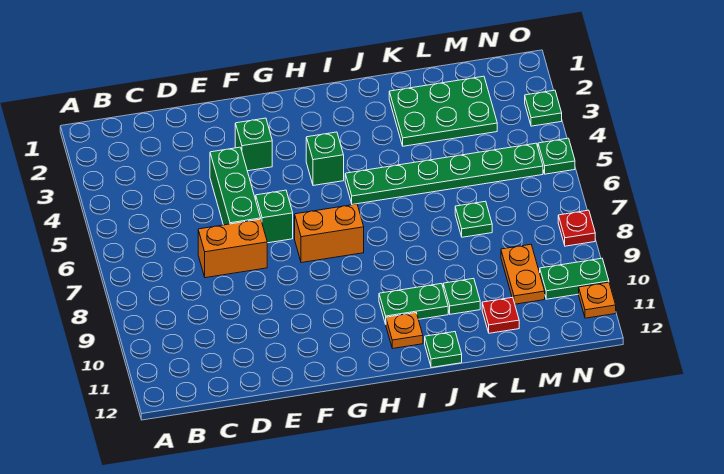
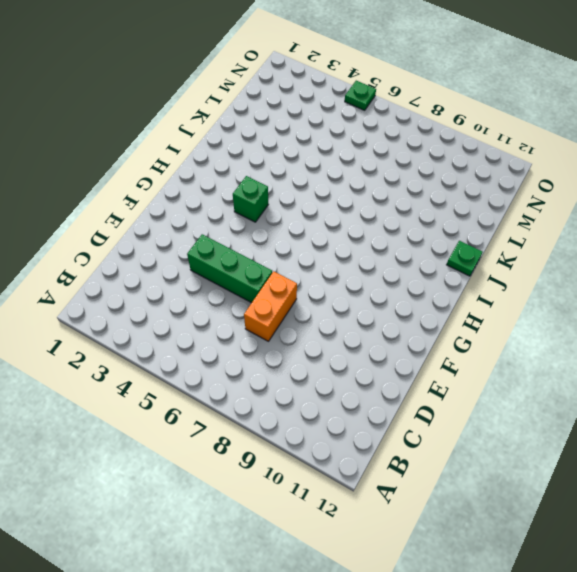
none -> green 1x1 brick [235,118,272,171]
none -> green 1x1 brick [256,190,293,243]
none -> orange 1x2 brick [295,204,364,263]

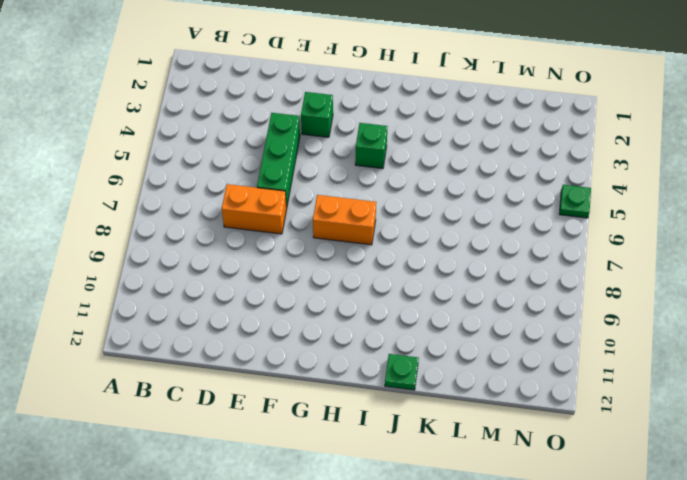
none -> green 1x1 brick [256,190,293,243]
none -> green 1x6 plate [345,143,543,205]
none -> green 1x2 plate [379,284,448,324]

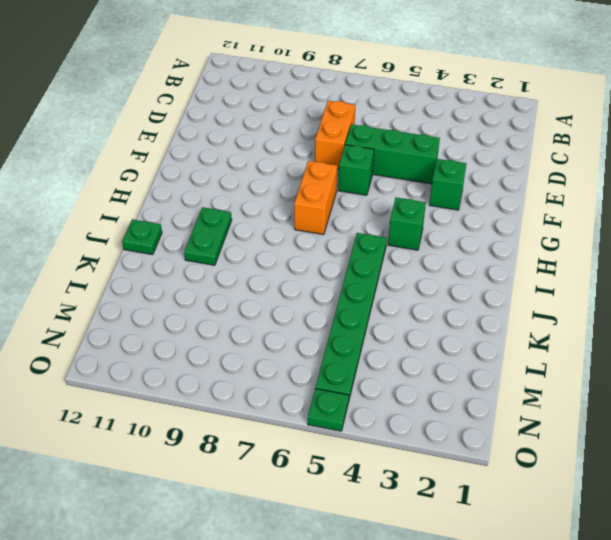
none -> orange 1x1 plate [386,313,423,349]
none -> green 2x3 plate [389,76,497,146]
none -> green 1x1 plate [443,278,480,314]

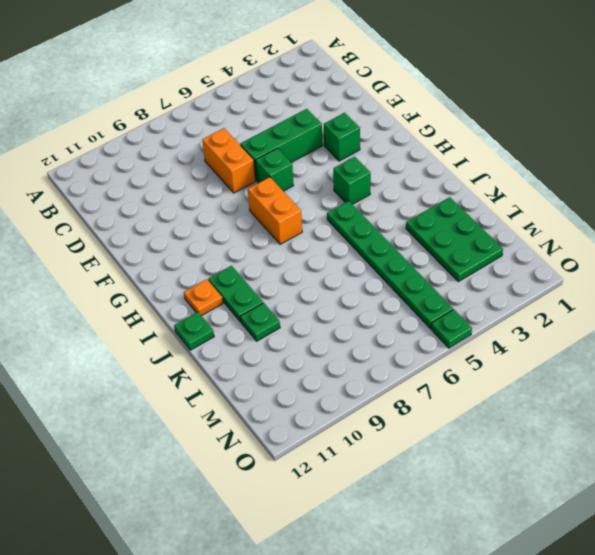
none -> green 1x1 plate [455,201,492,237]
none -> red 1x1 plate [482,297,519,333]
none -> orange 1x2 plate [501,244,545,304]

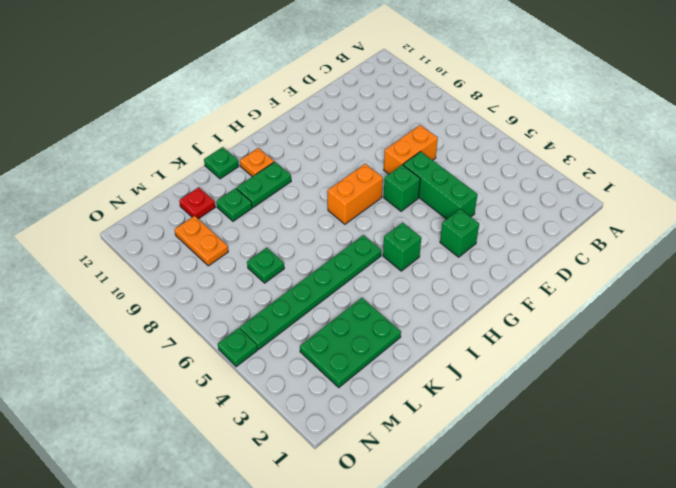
none -> green 1x2 plate [540,258,609,299]
none -> green 1x1 plate [525,90,562,126]
none -> red 1x1 plate [558,210,595,246]

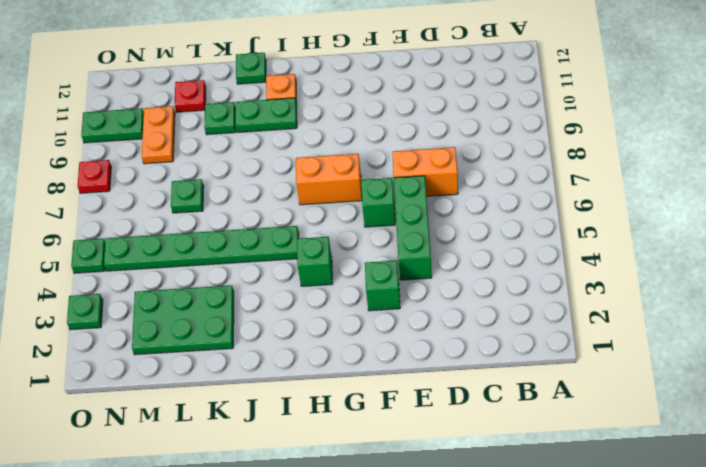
none -> orange 1x1 plate [579,282,616,318]

